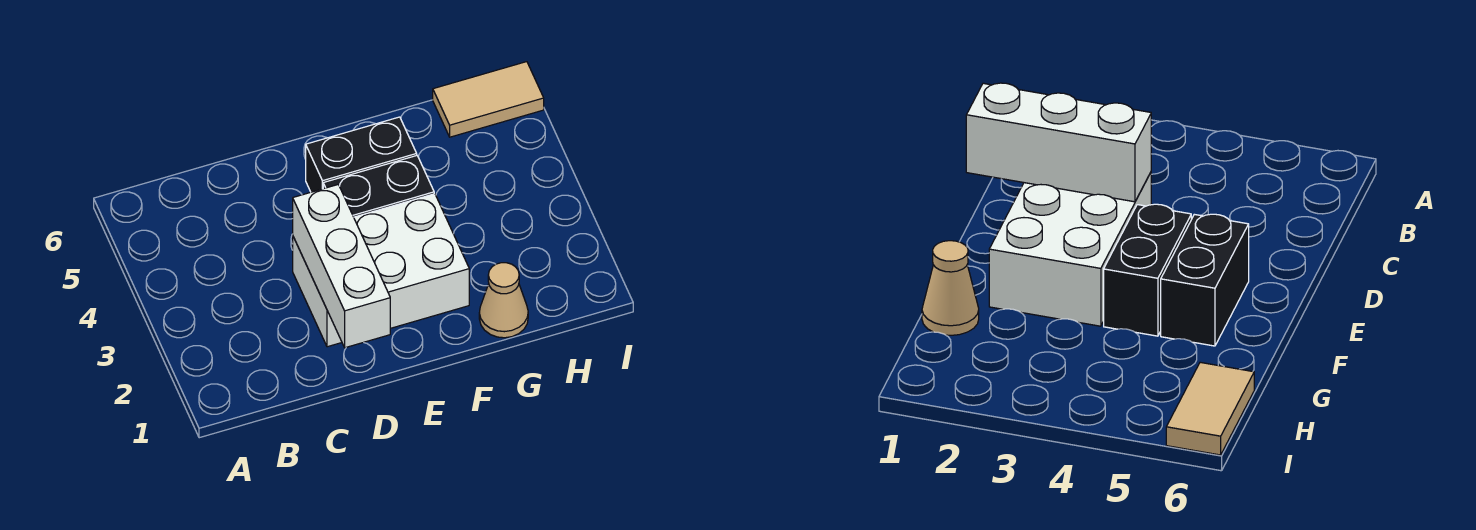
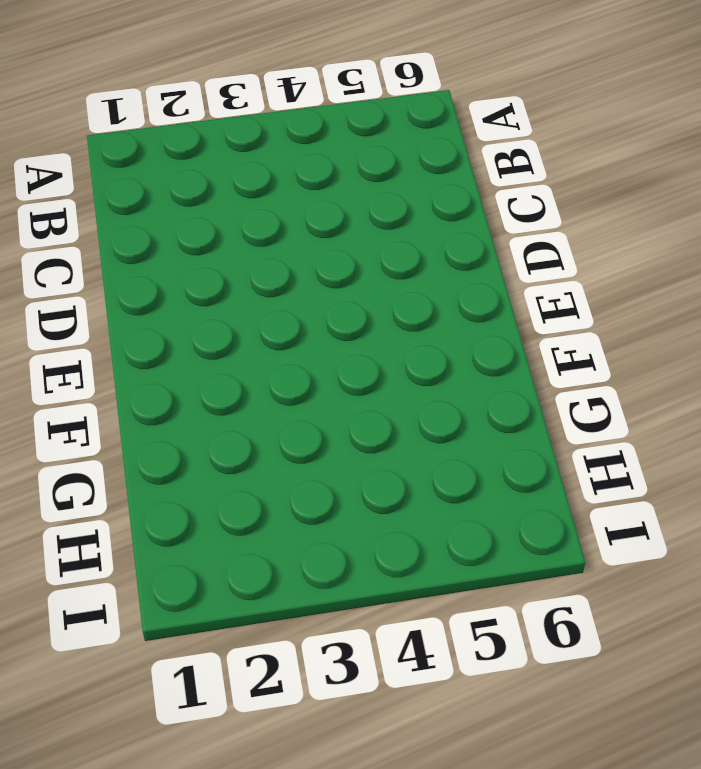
none -> white 2x3 brick [293,194,469,347]
none -> black 1x2 brick [323,156,434,217]

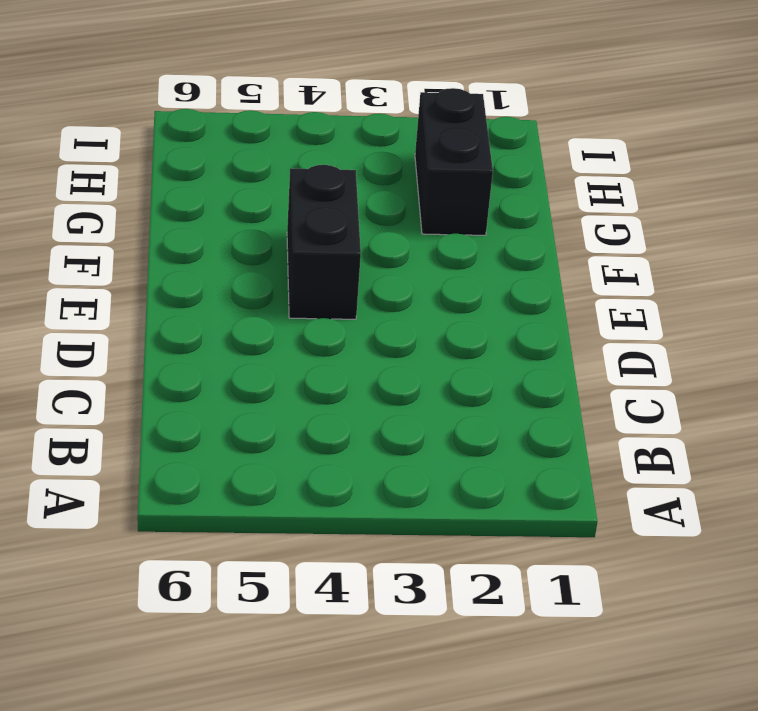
black 1x2 brick [415,88,493,235] -> black 1x2 brick moved to [306,117,417,192]
none -> white 2x3 brick [293,194,469,347]
none -> tan 1x1 cone [479,263,528,338]

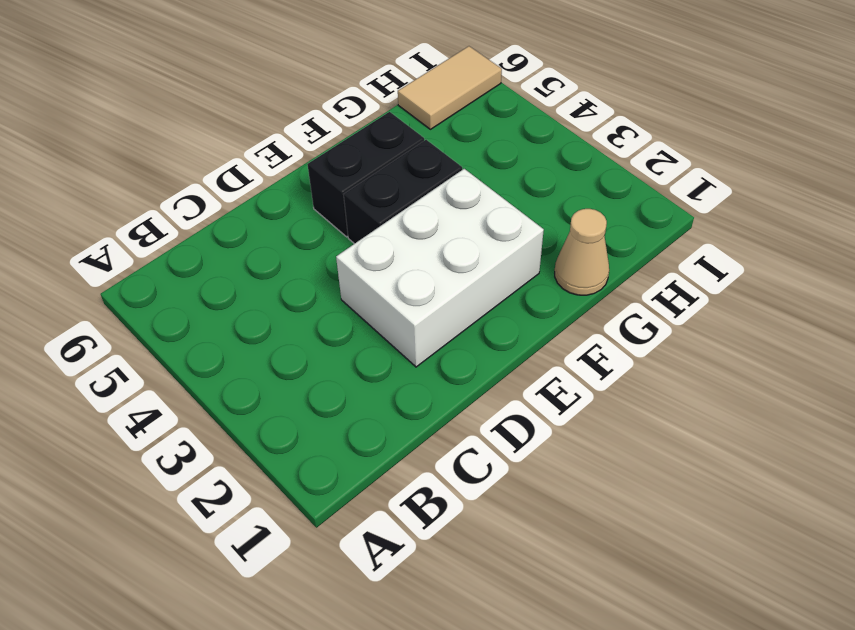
none -> white 1x3 brick [293,185,390,348]

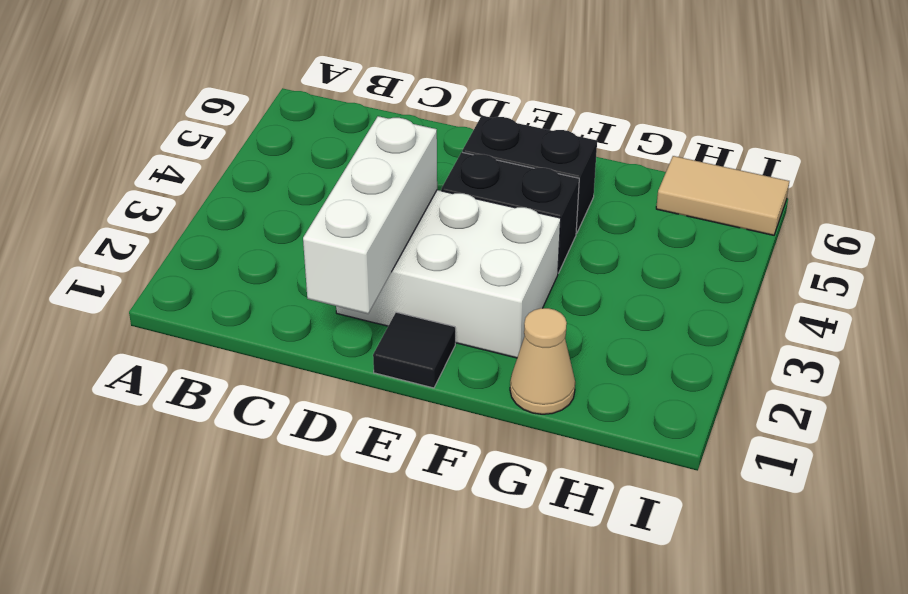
black 1x1 tile [373,312,455,388] -> none

